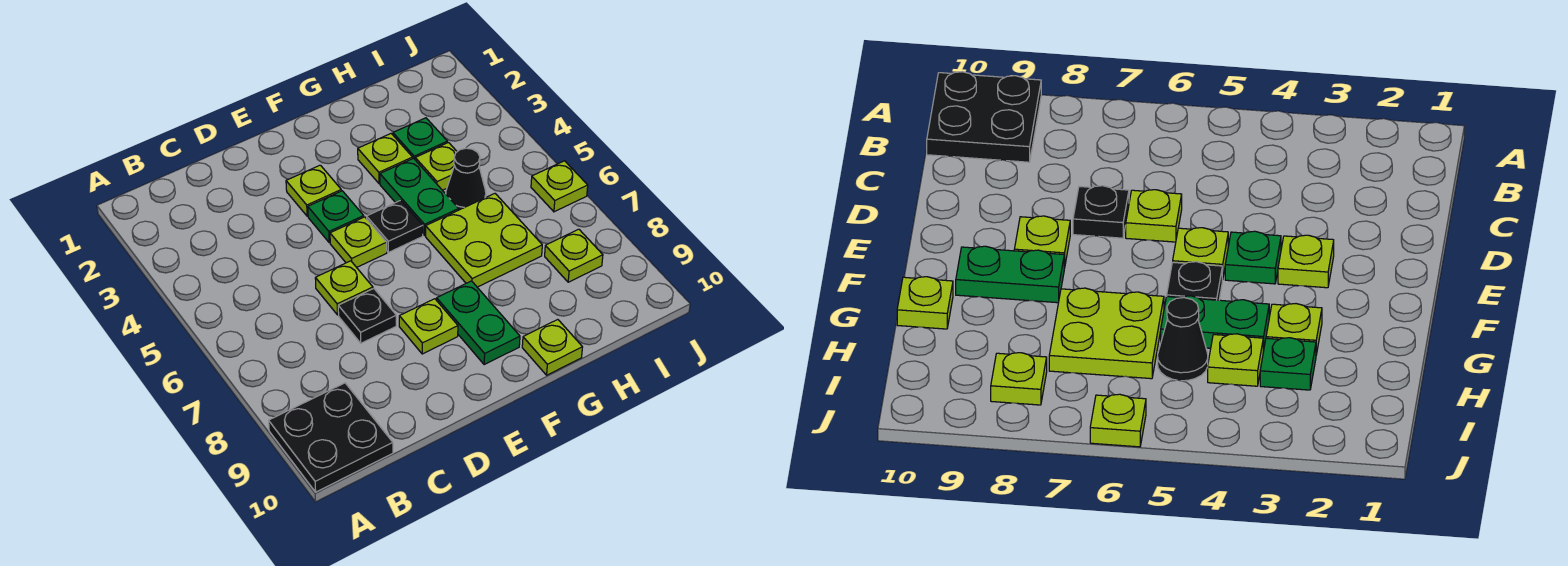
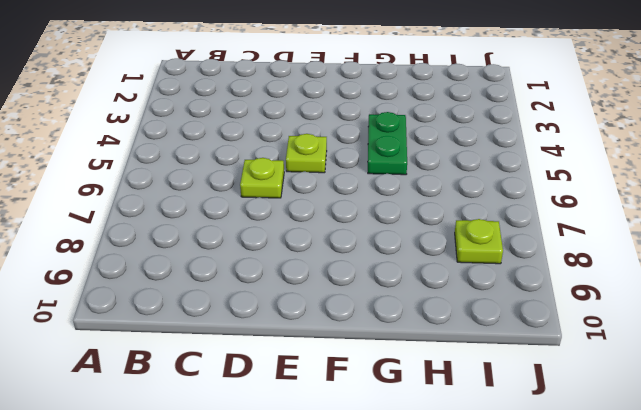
none -> black 2x2 plate [269,383,393,492]
none -> black 1x1 plate [338,289,396,343]
none -> lime 1x1 plate [286,165,341,216]

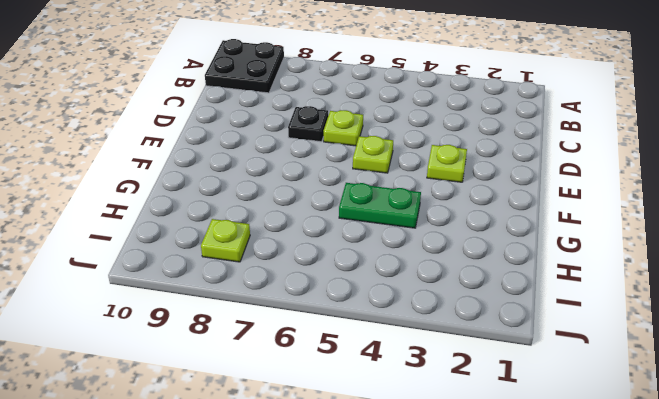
none -> green 1x1 plate [308,191,364,243]
none -> lime 1x1 plate [399,299,458,354]
none -> black 1x1 plate [367,200,423,252]

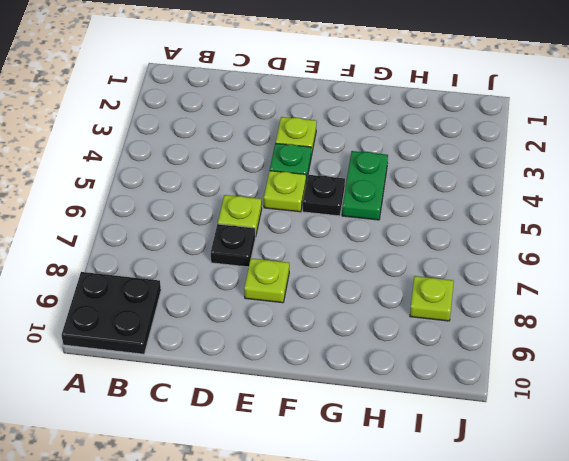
none -> green 1x2 plate [437,281,520,365]
none -> lime 1x1 plate [358,134,413,183]
none -> lime 2x2 plate [426,194,542,287]

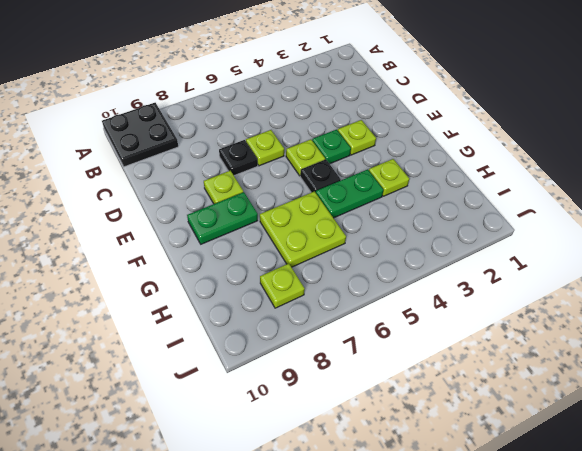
none -> lime 1x1 plate [522,320,582,375]
none -> green 1x1 plate [393,118,447,159]
none -> lime 1x1 plate [415,143,457,190]

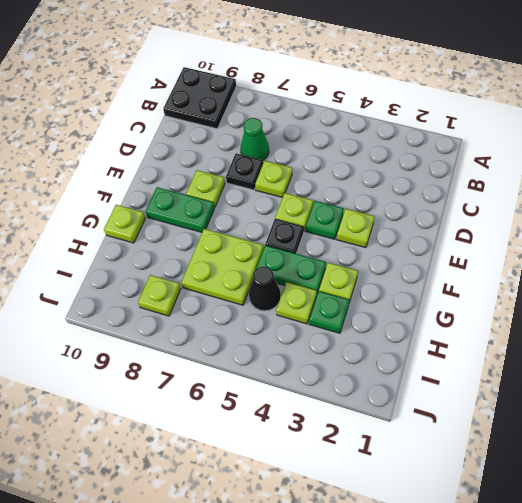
green 1x1 cone [240,118,269,160] -> none
none -> lime 1x1 plate [531,161,588,212]

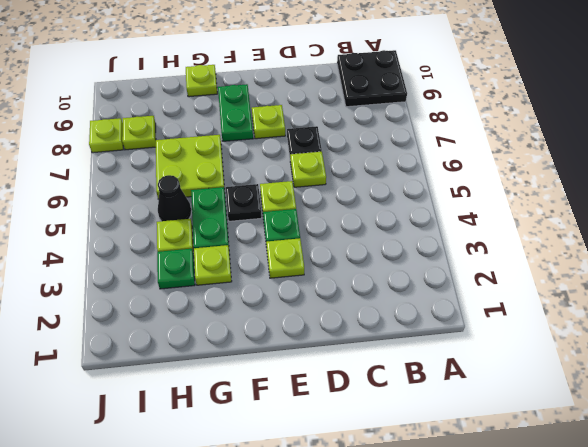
lime 1x1 plate [89,118,123,153] -> lime 1x1 plate moved to [531,161,588,212]

